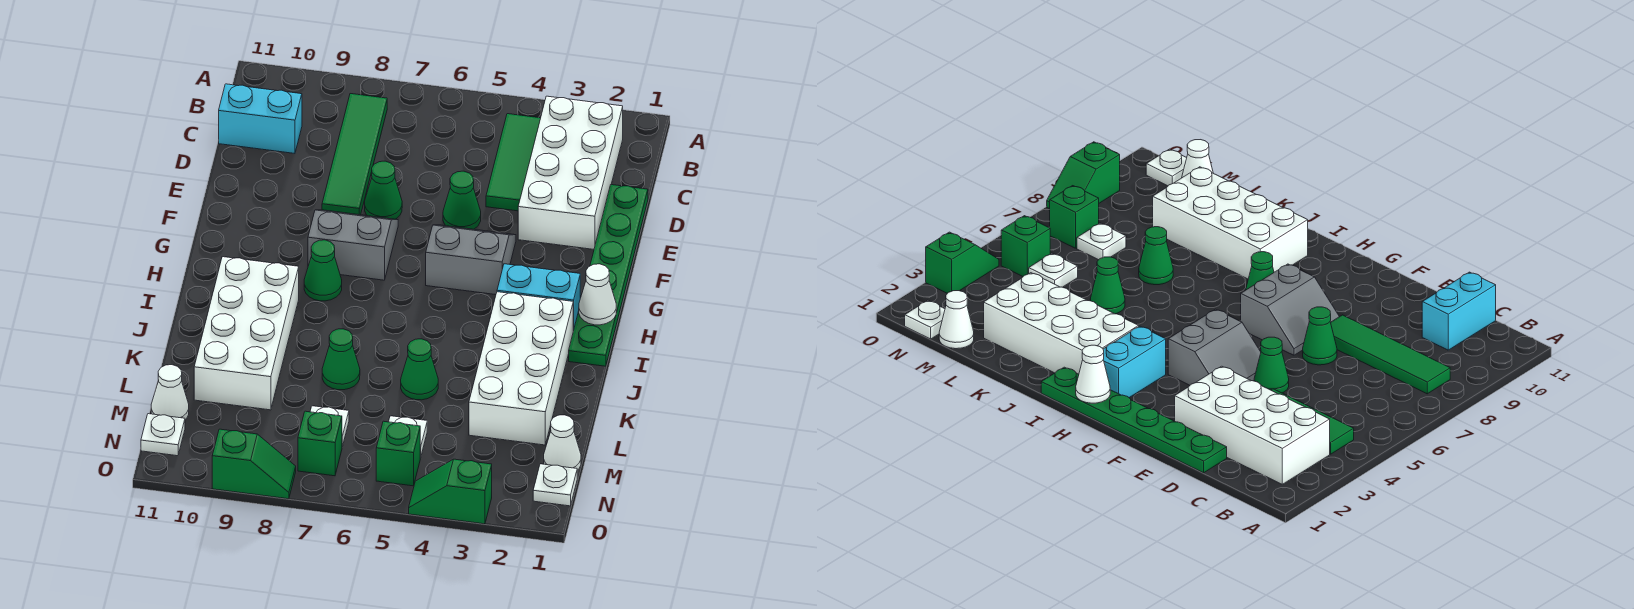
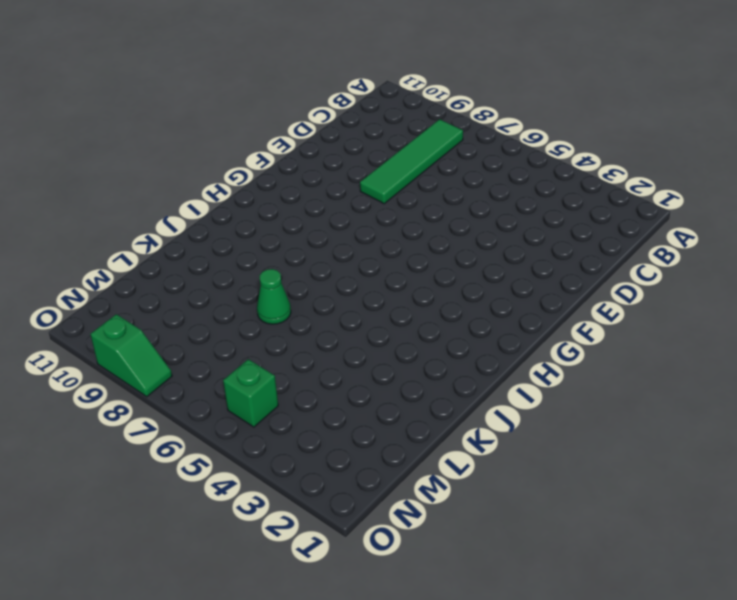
none -> white 2x4 brick [518,96,623,249]
none -> green 1x3 tile [486,114,541,211]
none -> cyan 1x2 brick [219,84,302,153]

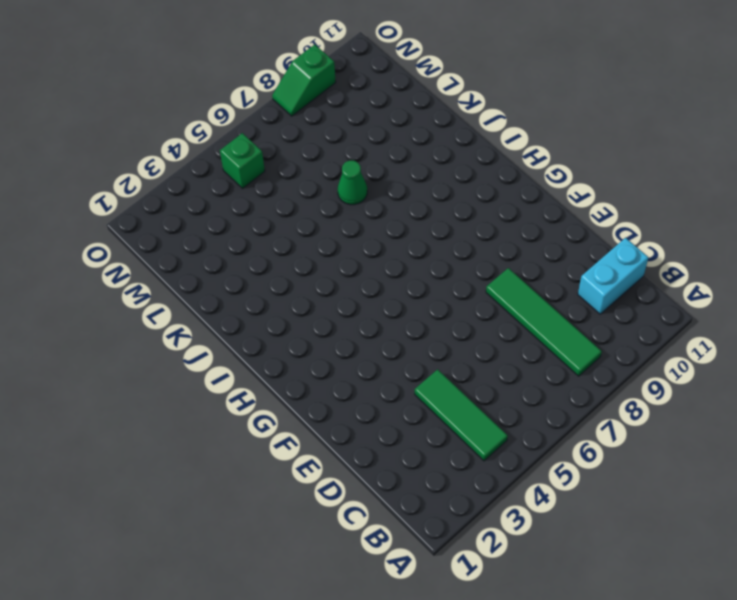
none -> white 2x4 brick [518,96,623,249]
none -> green 1x6 plate [569,185,648,366]
none -> green 1x1 cone [443,171,481,229]

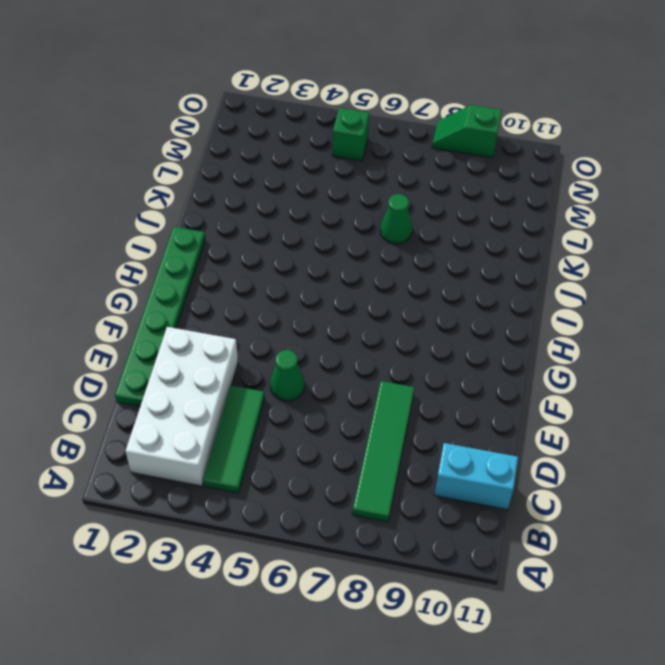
none -> green 1x1 cone [365,161,402,219]
none -> grey 2x2 slope [426,225,516,295]
none -> grey 2x2 slope [308,210,398,280]

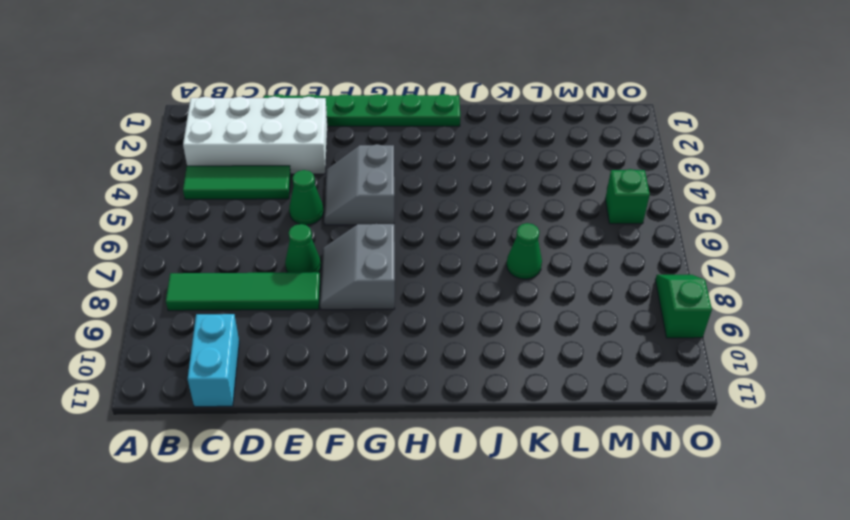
none -> cyan 1x2 brick [497,264,580,331]
none -> green 1x1 cone [304,240,342,301]
none -> white 2x4 brick [469,292,573,445]

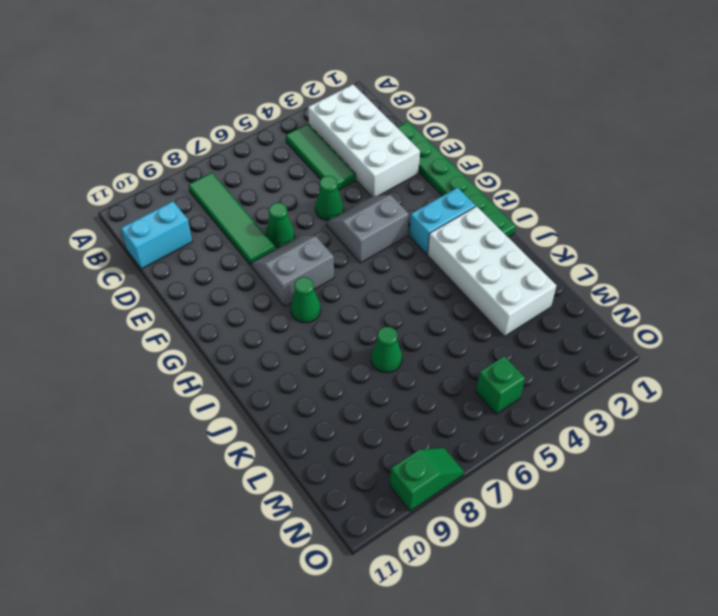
none -> white 2x4 brick [194,257,299,410]
none -> green 1x1 cone [401,339,438,400]
none -> white 1x1 cone [544,415,581,470]

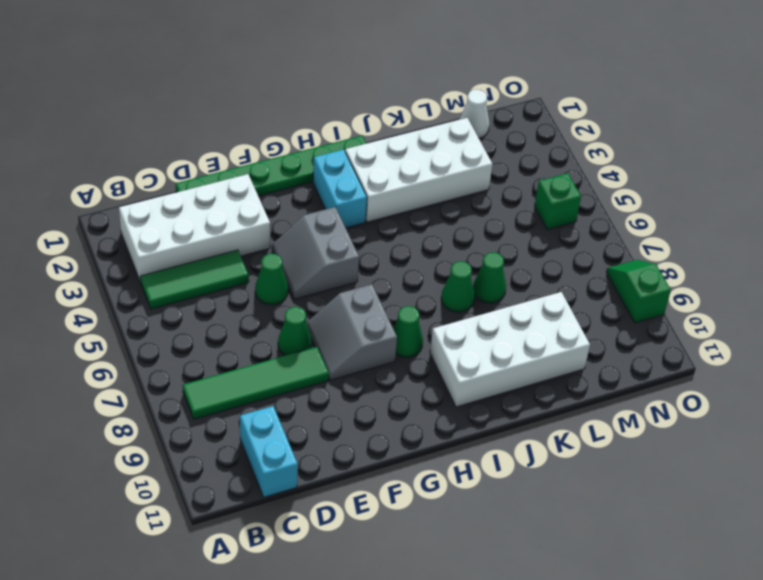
green 1x1 cone [441,261,474,312] -> green 1x1 cone moved to [401,339,438,400]
none -> white 1x1 plate [389,416,427,458]
none -> white 1x1 plate [310,406,349,447]
none -> white 1x1 cone [151,365,189,420]

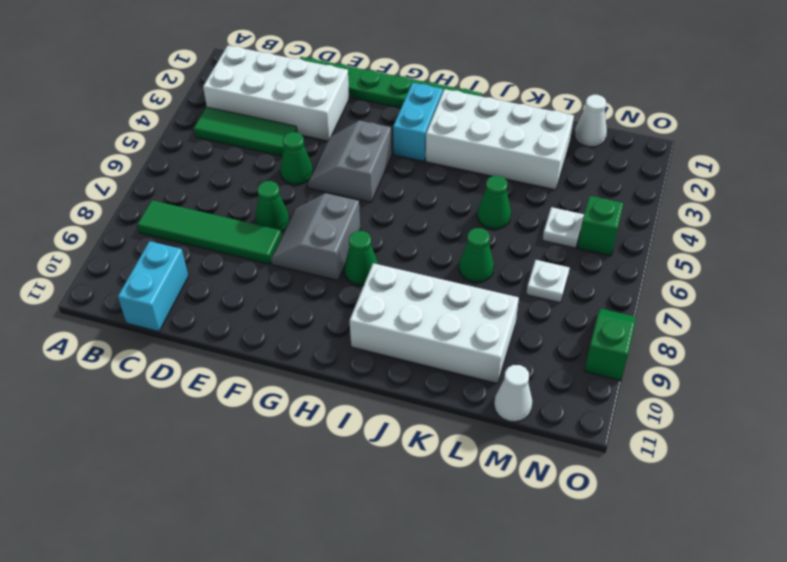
none -> white 1x1 plate [533,464,577,506]
none -> green 1x1 brick [298,411,342,476]
none -> white 1x1 plate [141,414,185,456]

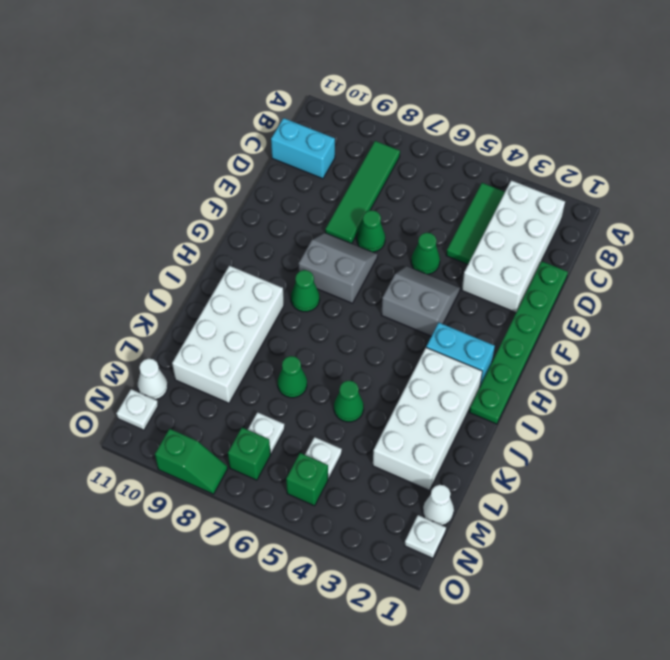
none -> green 1x2 slope [409,459,492,524]
none -> white 1x1 cone [579,264,616,325]

